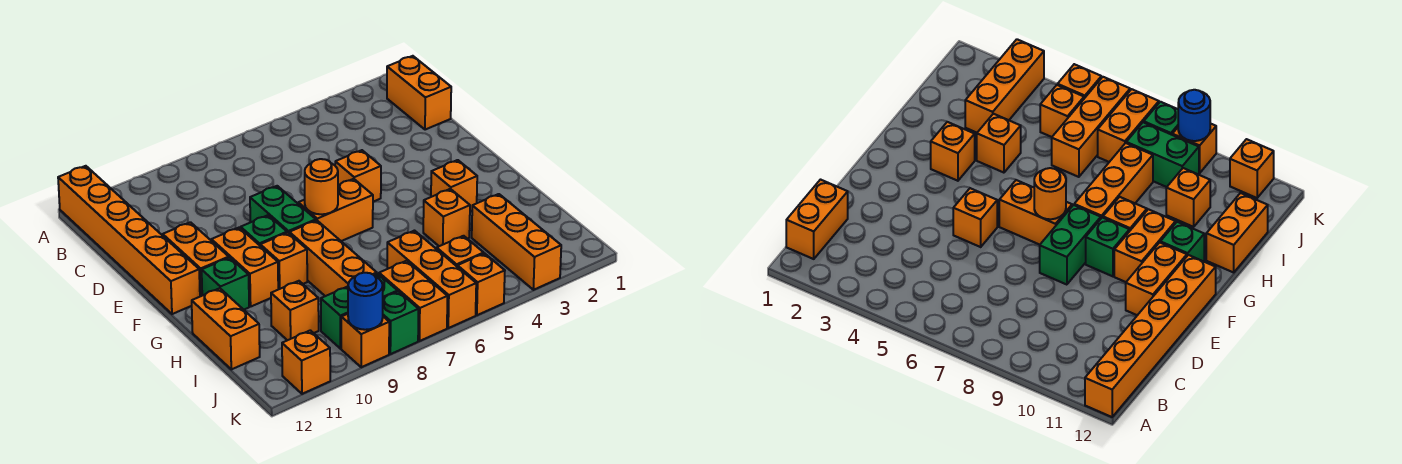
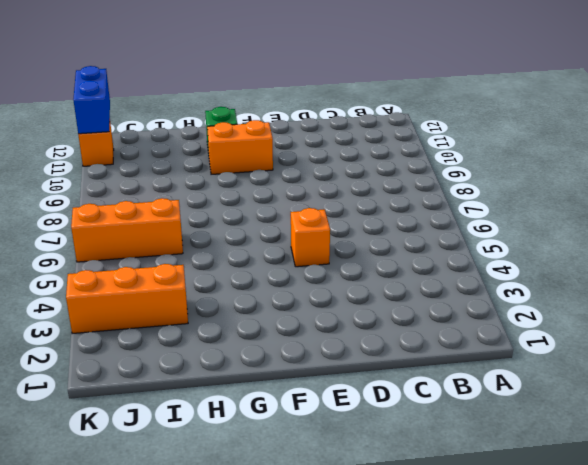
blue 1x2 brick [73,66,110,134] -> none
none -> orange 1x6 brick [58,166,200,314]
none -> orange 1x2 brick [387,56,451,130]
none -> green 1x2 brick [250,186,316,233]

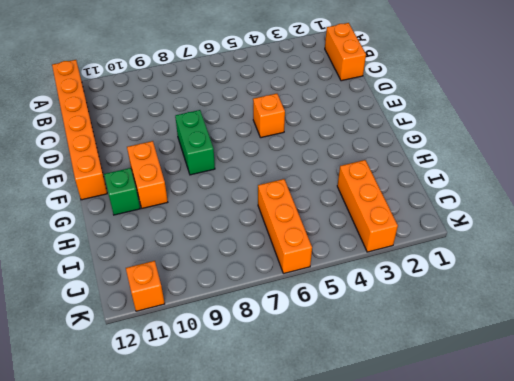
none -> orange 1x2 brick [163,222,229,296]
none -> orange 1x2 brick [298,179,373,241]
none -> green 1x1 brick [241,215,287,245]

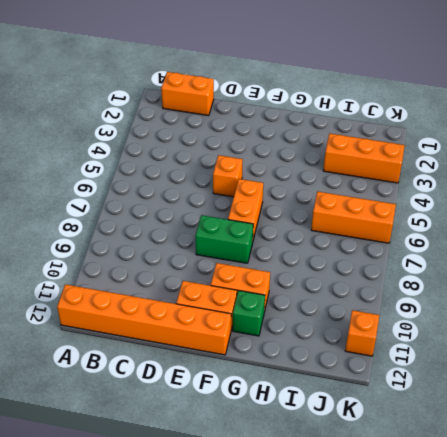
none -> green 1x1 brick [241,215,287,245]
none -> orange 1x1 brick [431,160,477,211]
none -> orange 1x3 brick [289,220,377,296]

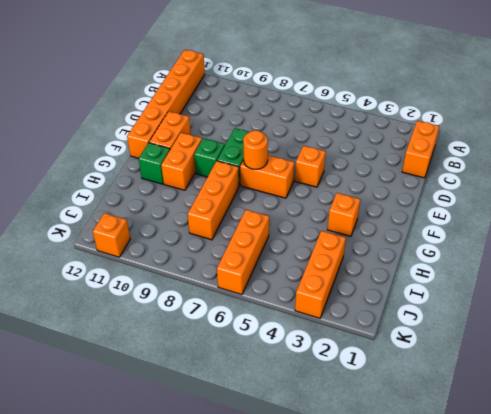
none -> orange 1x1 brick [260,233,307,289]
none -> orange 1x1 brick [423,189,470,246]
none -> orange 1x2 brick [192,288,260,369]

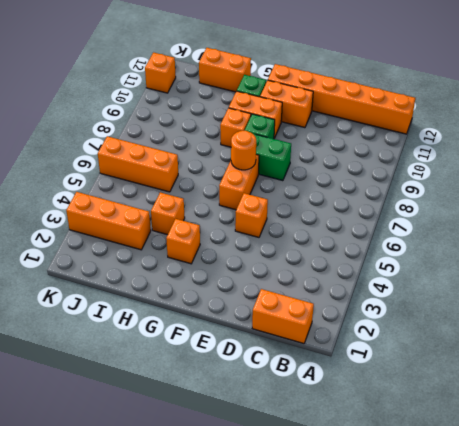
none -> orange 1x3 brick [289,220,377,296]
none -> orange 1x1 brick [271,281,319,340]
none -> orange 1x1 brick [437,236,484,267]

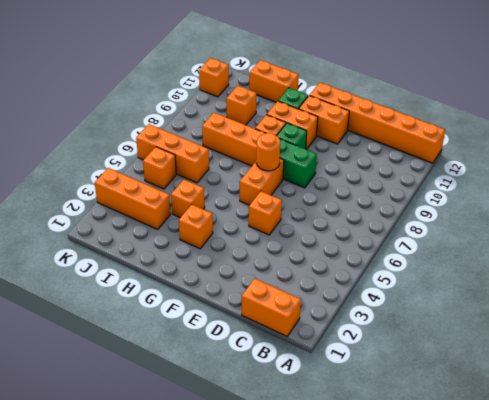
none -> orange 1x2 brick [379,261,447,341]
none -> green 1x2 brick [321,273,398,349]
none -> orange 1x1 brick [458,253,505,315]

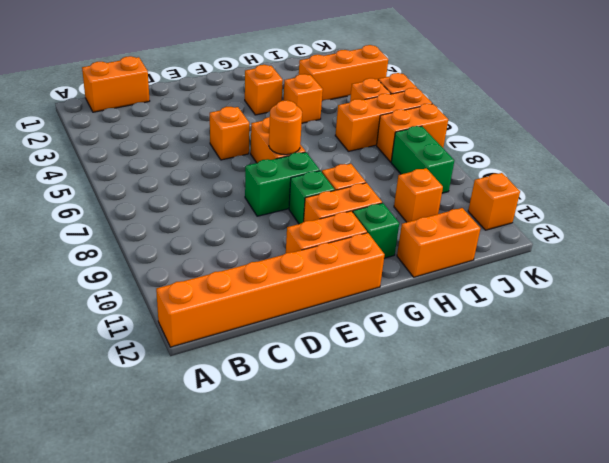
none -> orange 1x3 brick [289,220,377,296]
none -> green 1x1 brick [383,292,418,354]
none -> orange 1x1 brick [341,314,389,367]

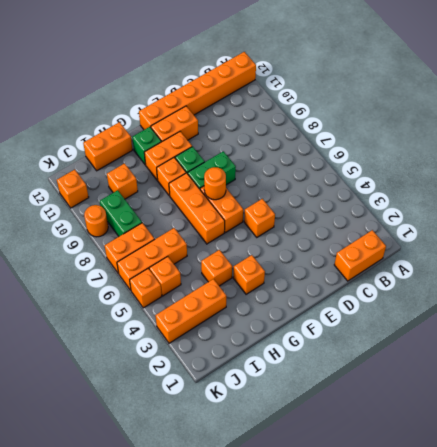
orange 1x3 brick [169,173,225,244] -> orange 1x3 brick turned to [289,220,377,296]
orange 1x1 round brick [84,205,108,237] -> orange 1x1 brick [341,314,389,367]
none -> green 1x1 brick [383,292,418,354]
none -> blue 1x1 round brick [348,273,383,330]

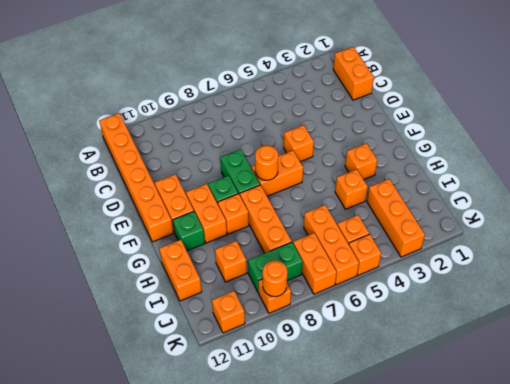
orange 1x1 round brick [263,261,287,297] -> blue 1x1 round brick [348,273,383,330]
none -> green 1x1 brick [383,292,418,354]

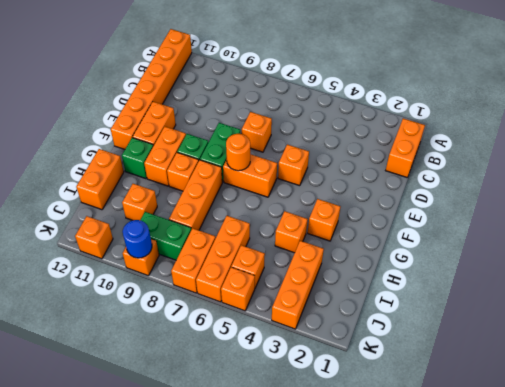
orange 1x1 brick [242,112,272,152] -> none
none -> green 1x1 brick [383,292,418,354]

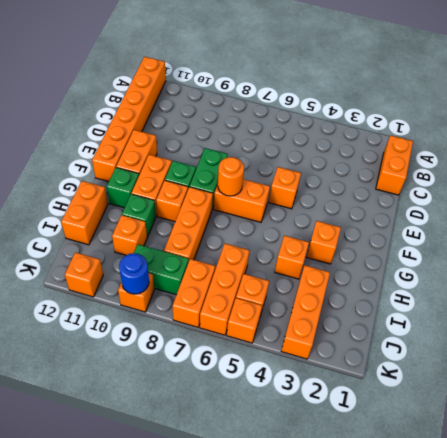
green 1x1 brick [122,194,156,237] -> green 1x1 brick moved to [383,292,418,354]

